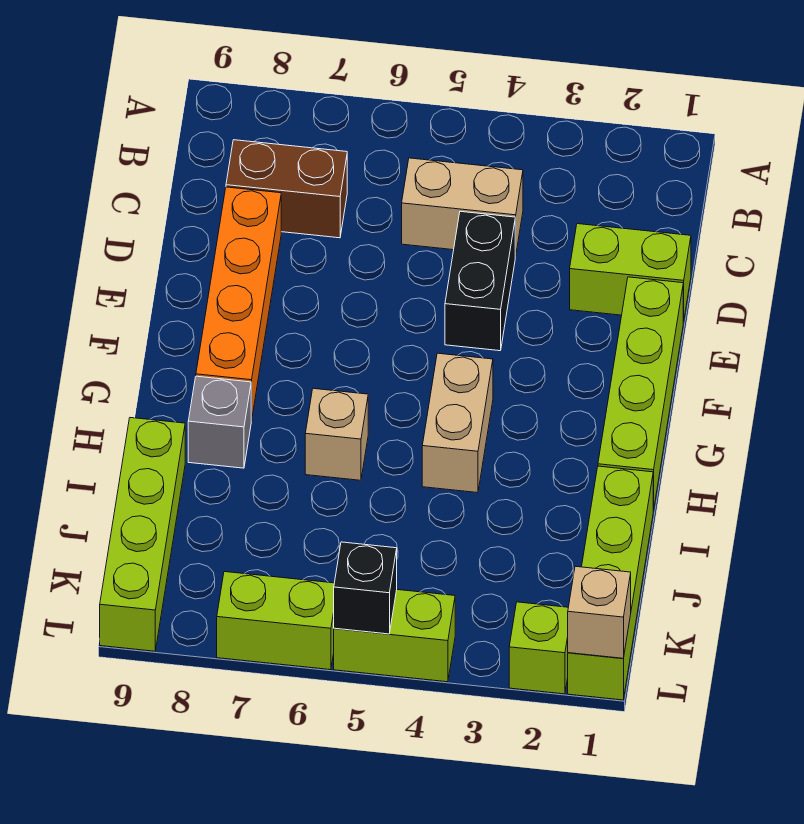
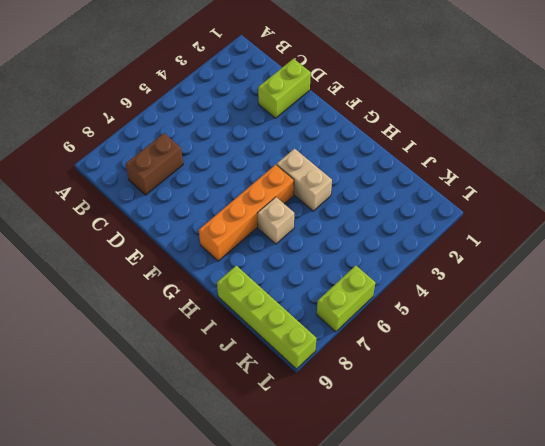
orange 1x4 brick [199,165,294,261] -> orange 1x4 brick turned to [196,187,281,421]
none -> tan 1x2 brick [402,158,523,256]
none -> black 1x2 brick [445,211,515,351]
none -> lime 1x4 brick [598,277,683,511]

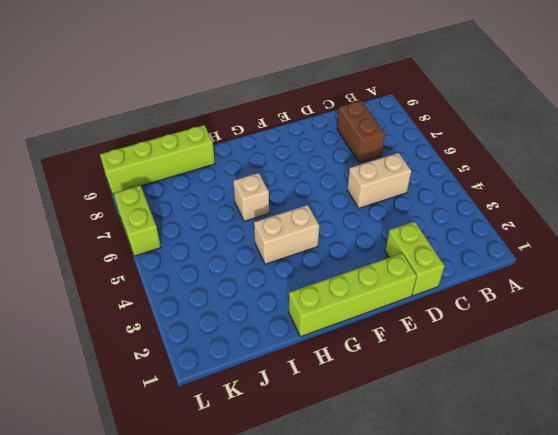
tan 1x2 brick [347,153,411,208] -> tan 1x2 brick turned to [402,158,523,256]
none -> black 1x2 brick [445,211,515,351]
none -> orange 1x4 brick [196,187,281,421]
none -> grey 1x1 brick [188,376,251,468]

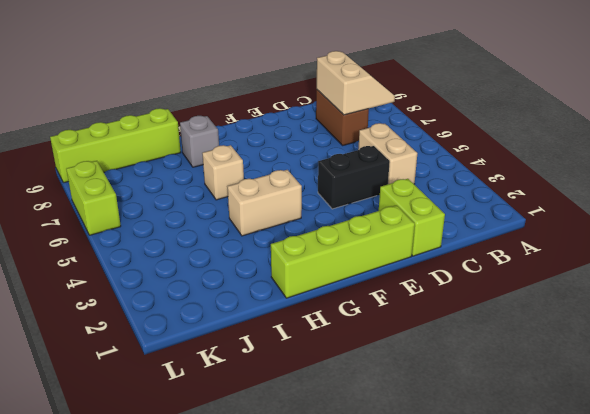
tan 2x2 slope [317,51,395,115] -> none
none -> orange 1x4 brick [196,187,281,421]
none -> lime 1x4 brick [568,466,653,700]
none -> lime 1x1 brick [509,602,568,694]

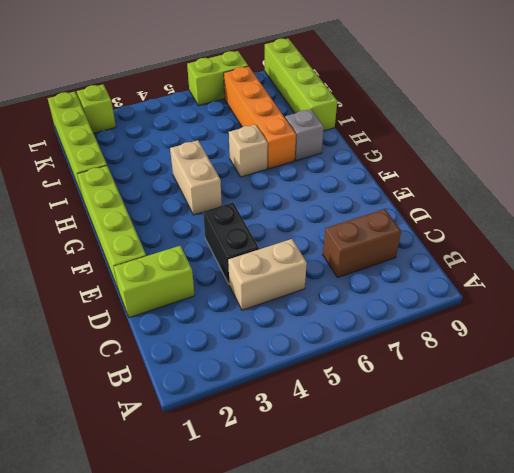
orange 1x4 brick [224,66,296,169] -> orange 1x4 brick moved to [196,187,281,421]
none -> lime 1x2 brick [334,590,455,682]
none -> tan 1x1 brick [568,566,631,658]
none -> black 1x1 brick [334,542,397,634]

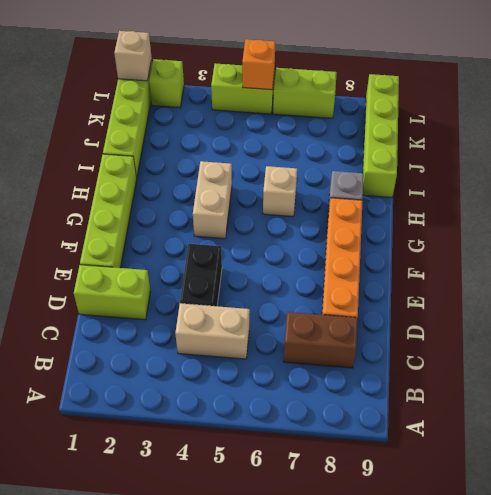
orange 1x1 brick [242,39,275,90] -> black 1x1 brick [334,542,397,634]

